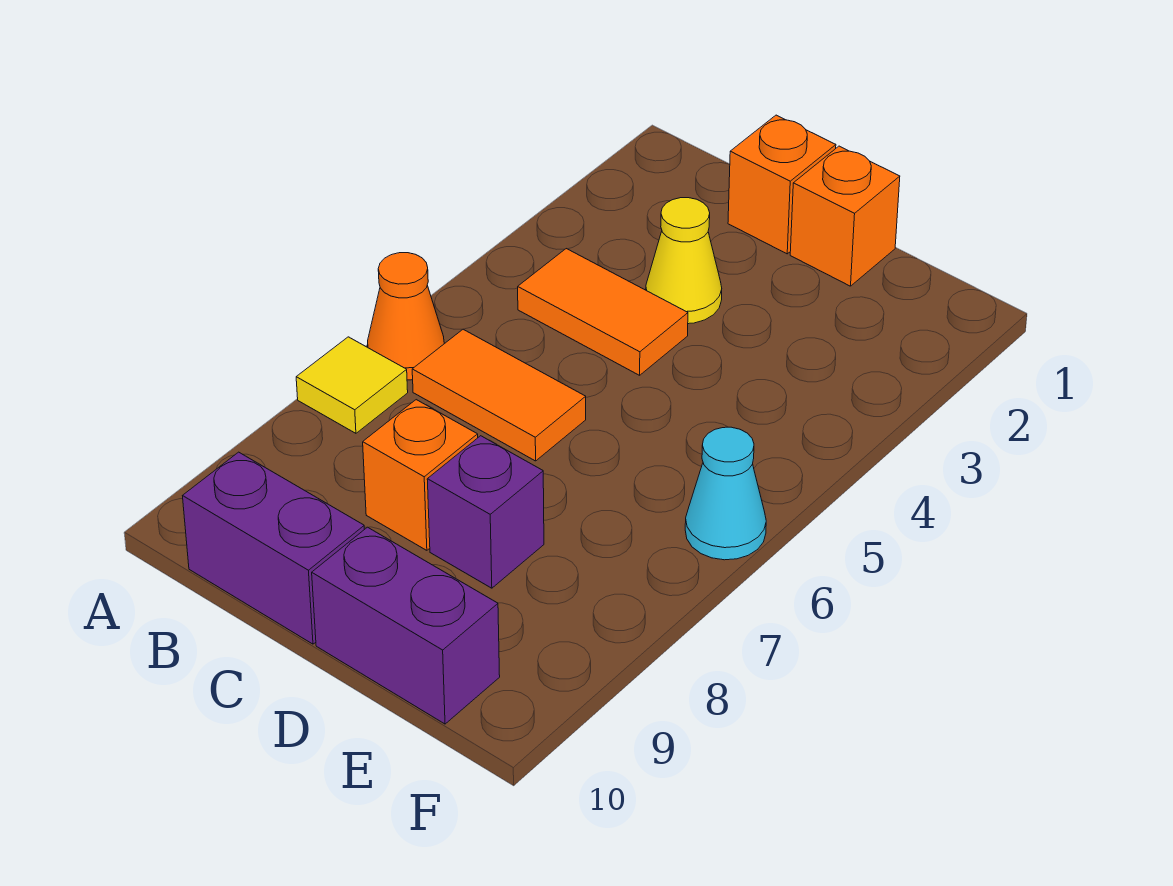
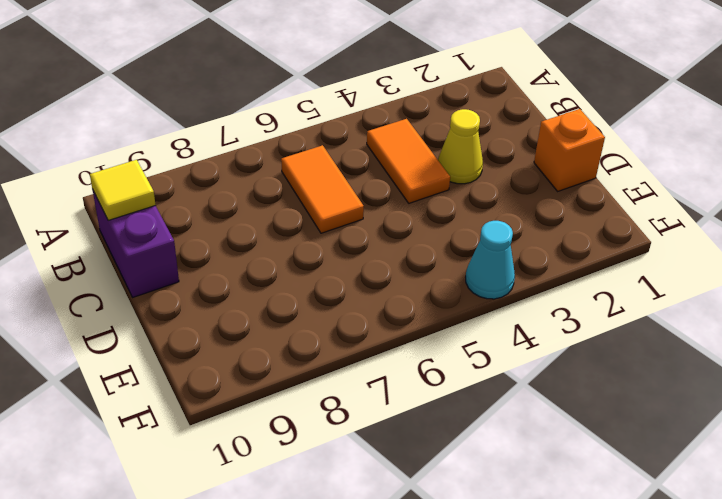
yellow 1x1 tile [90,160,156,220] -> yellow 1x1 tile moved to [296,337,408,433]
cyan 1x1 cone [466,221,515,299] -> cyan 1x1 cone moved to [685,427,766,560]
none -> orange 1x1 cone [368,253,444,380]
none -> orange 1x1 brick [728,115,836,254]
none -> orange 1x1 brick [363,400,478,550]

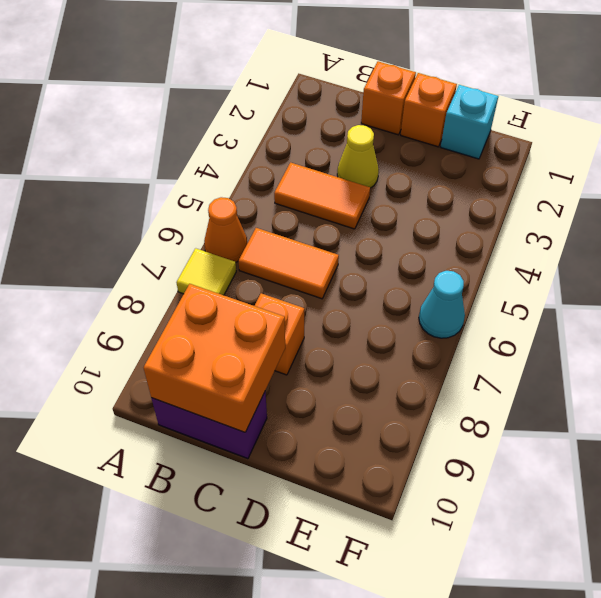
orange 2x2 brick [144,284,285,432] -> none
cyan 1x1 brick [441,85,498,159] -> none
none -> purple 1x1 brick [427,436,544,588]
none -> purple 1x2 brick [312,527,500,724]

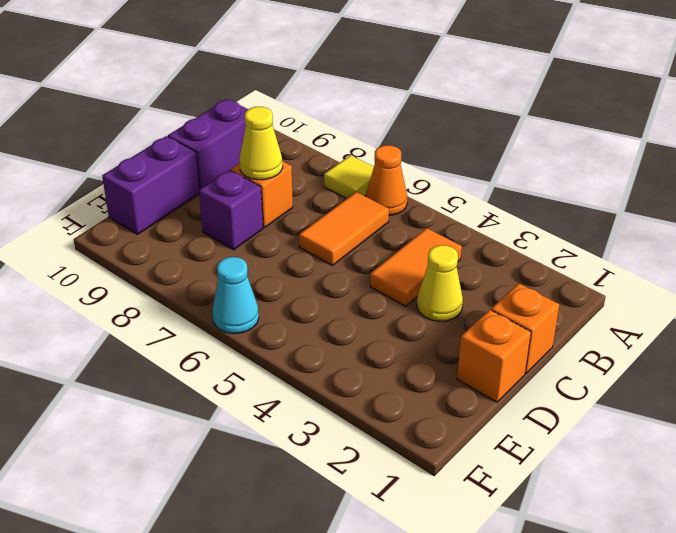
yellow 1x1 cone [239,106,283,180] -> none

